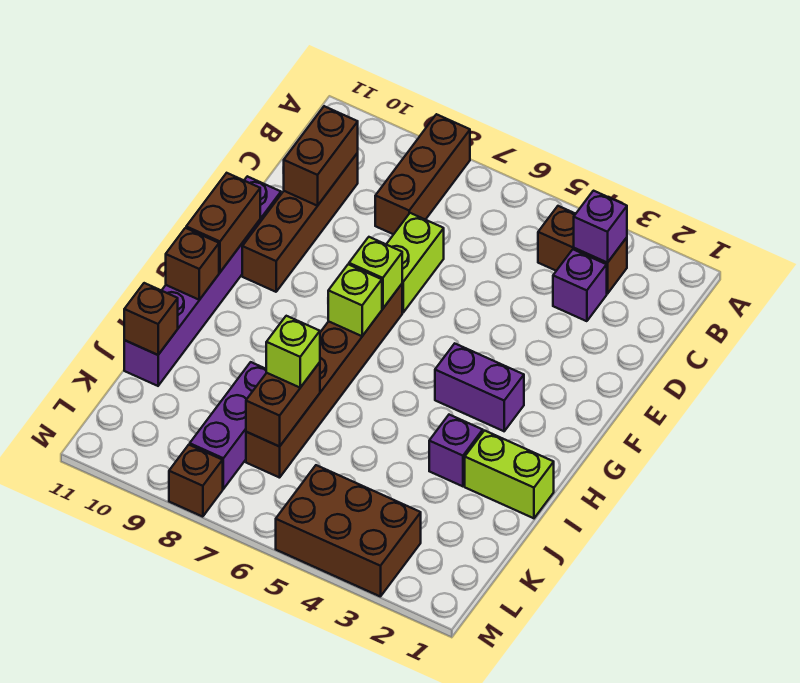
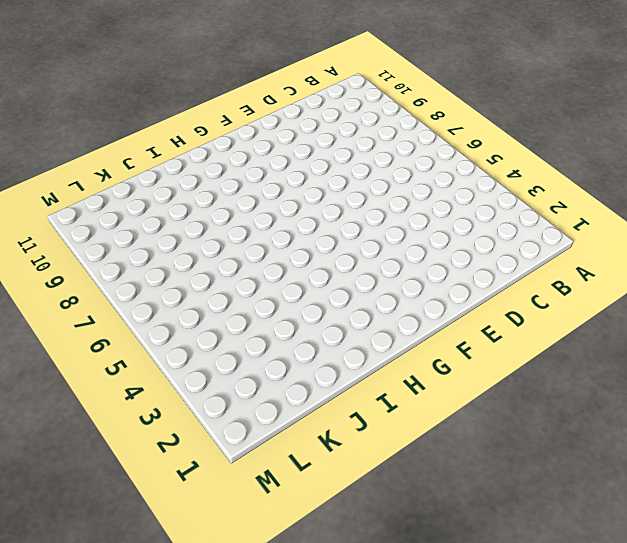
none -> brown 1x3 brick [375,114,470,234]
none -> brown 1x2 brick [538,206,627,294]
none -> purple 1x1 brick [553,250,607,321]

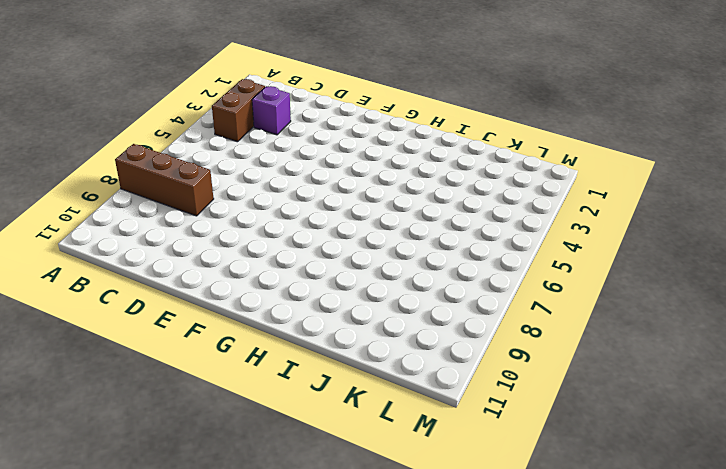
none -> brown 1x4 brick [242,153,358,292]
none -> lime 1x2 brick [386,213,444,312]
none -> purple 1x6 brick [124,176,281,386]

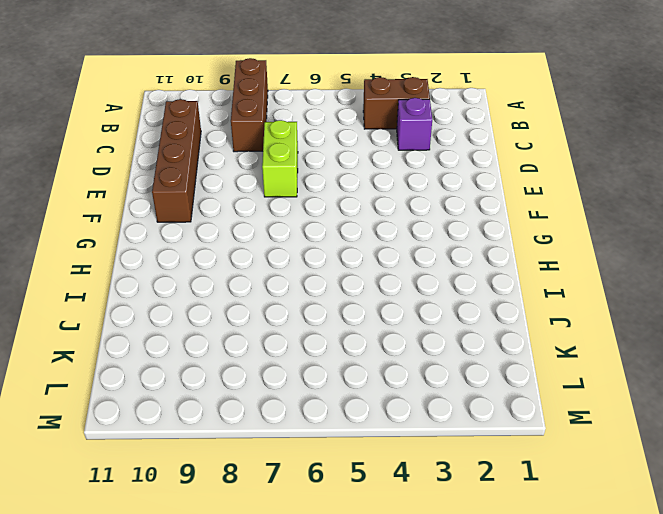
none -> purple 1x6 brick [124,176,281,386]
none -> brown 1x6 brick [246,284,402,478]
none -> purple 1x2 brick [435,344,524,431]

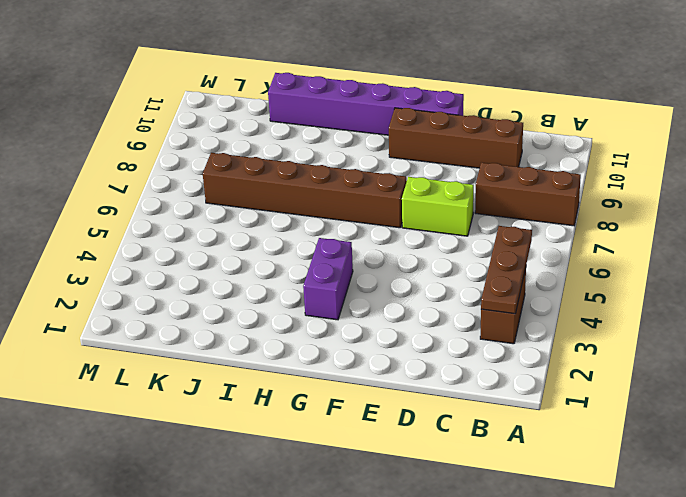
brown 1x3 plate [481,226,532,314] -> purple 1x1 brick [574,191,627,263]
none -> purple 1x1 brick [553,250,607,321]
none -> lime 1x2 brick [465,431,554,518]
none -> purple 1x1 brick [429,415,483,486]

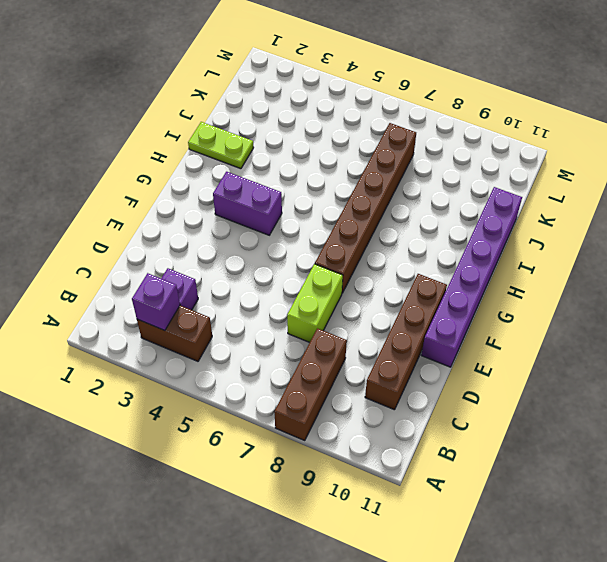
lime 1x2 plate [188,122,254,169] -> lime 1x2 brick [465,431,554,518]
none -> purple 1x1 brick [429,415,483,486]
none -> purple 1x3 brick [190,362,266,489]
none -> brown 2x3 brick [276,465,421,597]

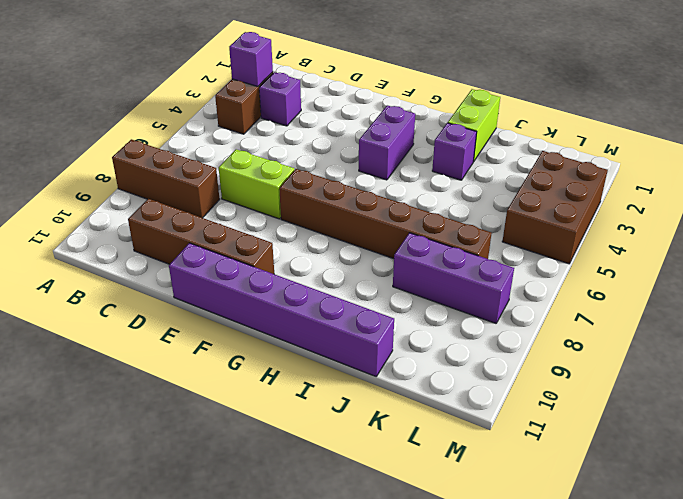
none -> brown 1x1 brick [169,445,223,517]
none -> brown 1x2 brick [283,106,358,206]
none -> lime 1x1 brick [349,237,402,309]

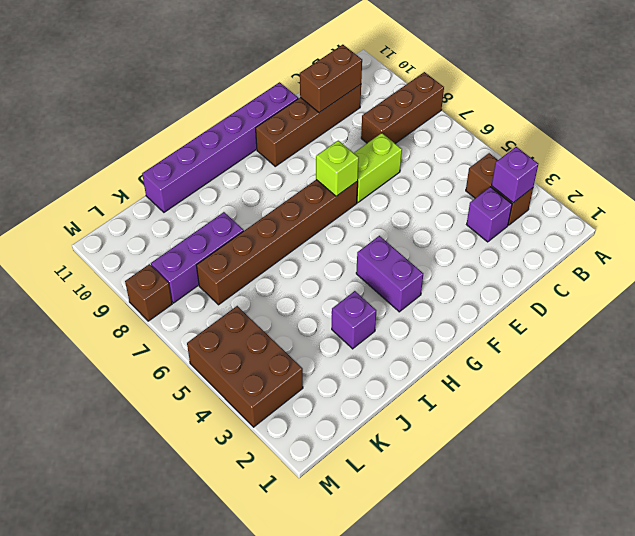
none -> lime 1x2 brick [465,431,554,518]
none -> brown 1x2 brick [186,173,260,272]
none -> lime 1x1 brick [328,264,382,336]

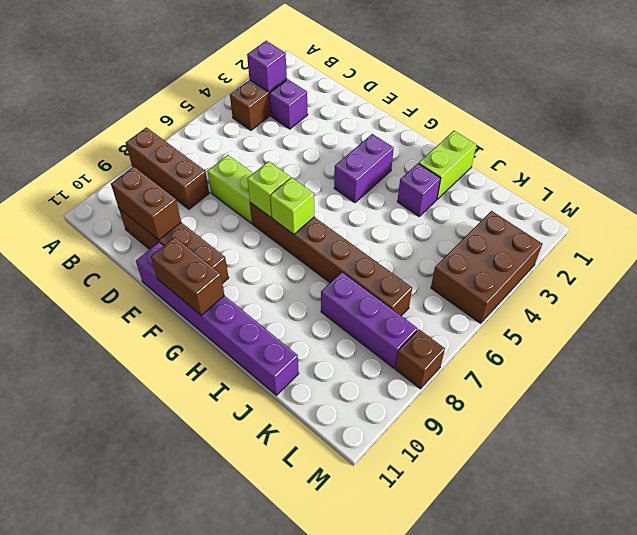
none -> brown 1x1 brick [166,228,219,300]
none -> brown 1x2 brick [246,362,320,446]
none -> brown 1x1 brick [124,283,178,355]

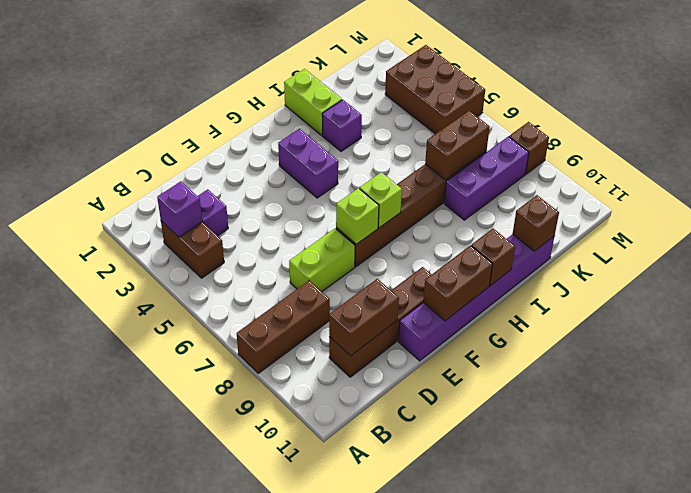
none -> lime 1x1 brick [266,316,320,387]

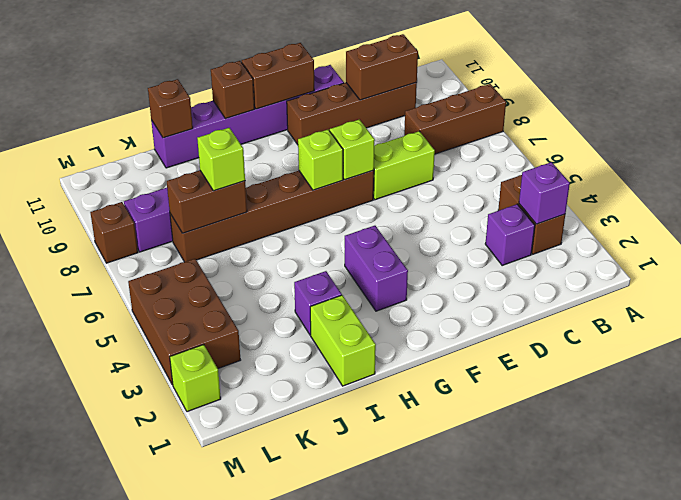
lime 1x1 brick [170,345,221,412] -> none

